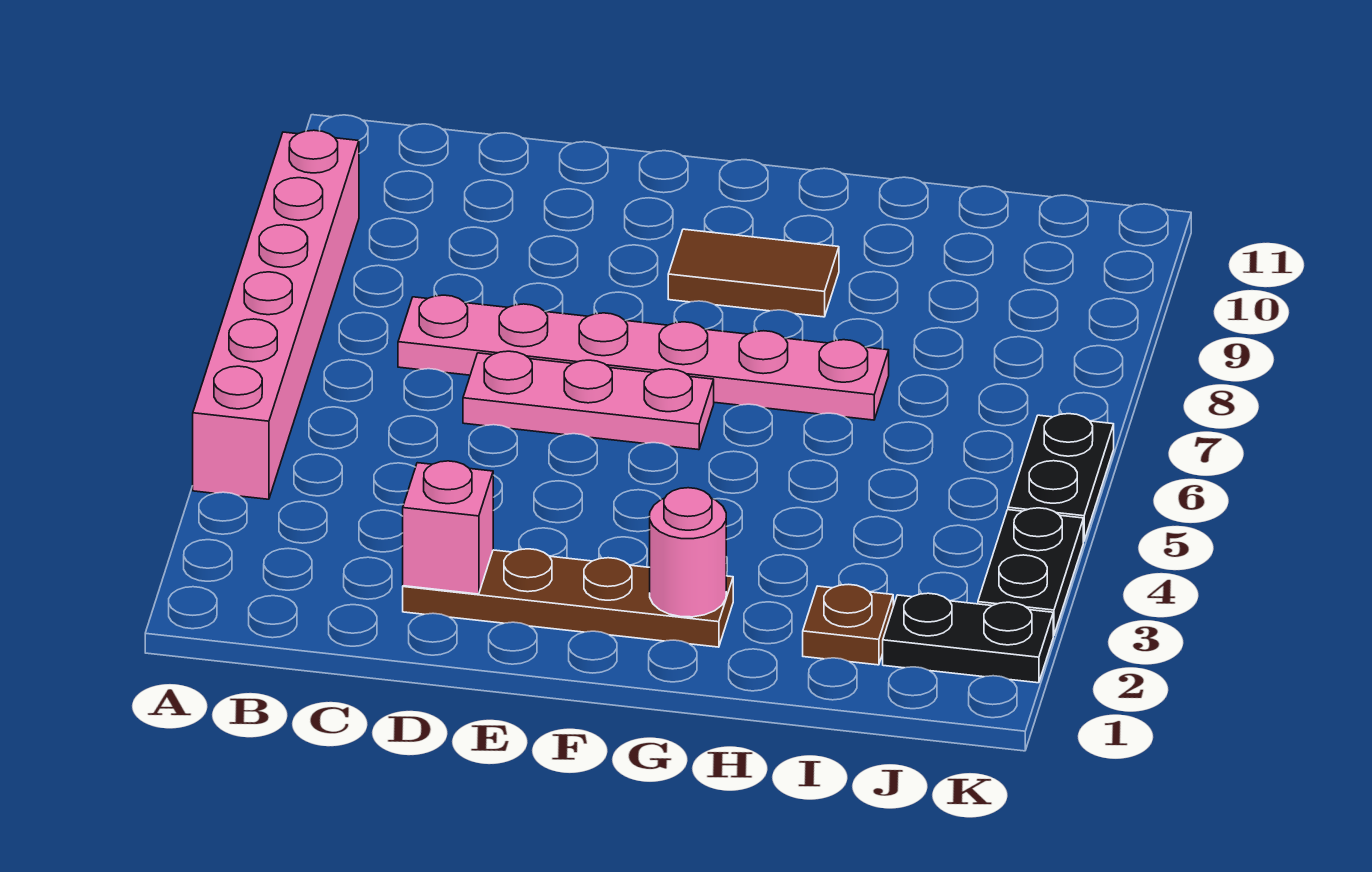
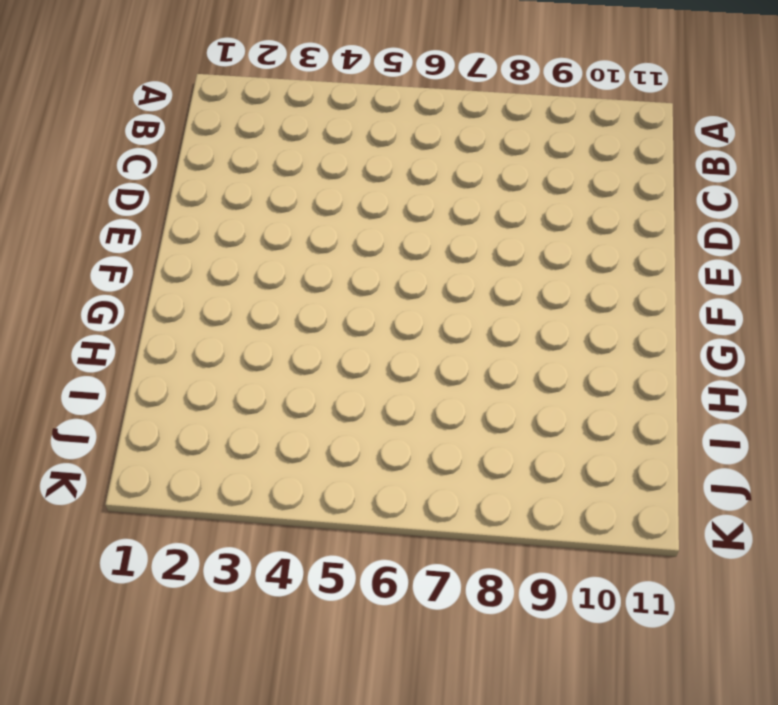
none -> pink 1x6 brick [193,130,359,499]
none -> pink 1x6 plate [398,295,889,420]

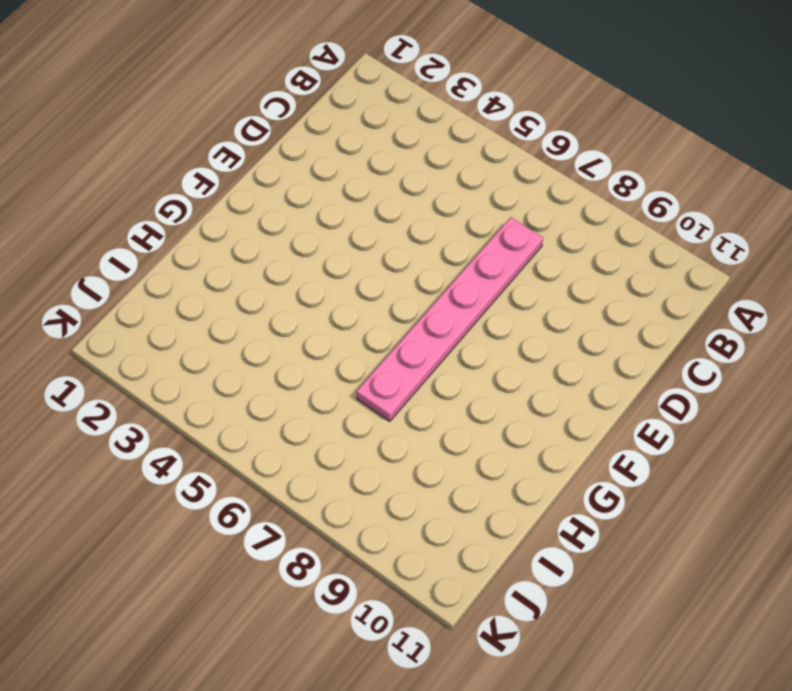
none -> pink 1x6 brick [193,130,359,499]
none -> brown 1x4 plate [403,549,733,647]

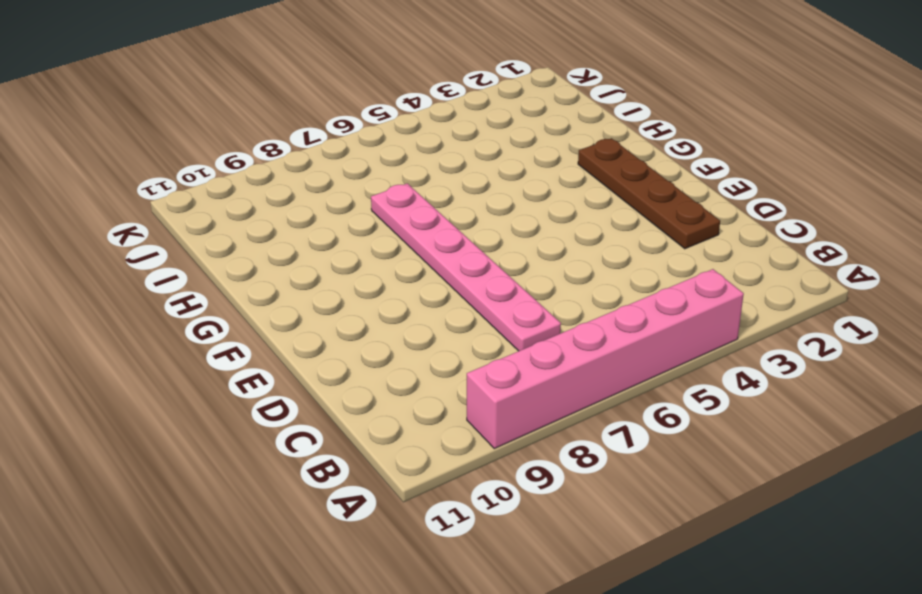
none -> pink 1x3 plate [463,351,714,450]
none -> brown 1x2 tile [668,229,839,317]

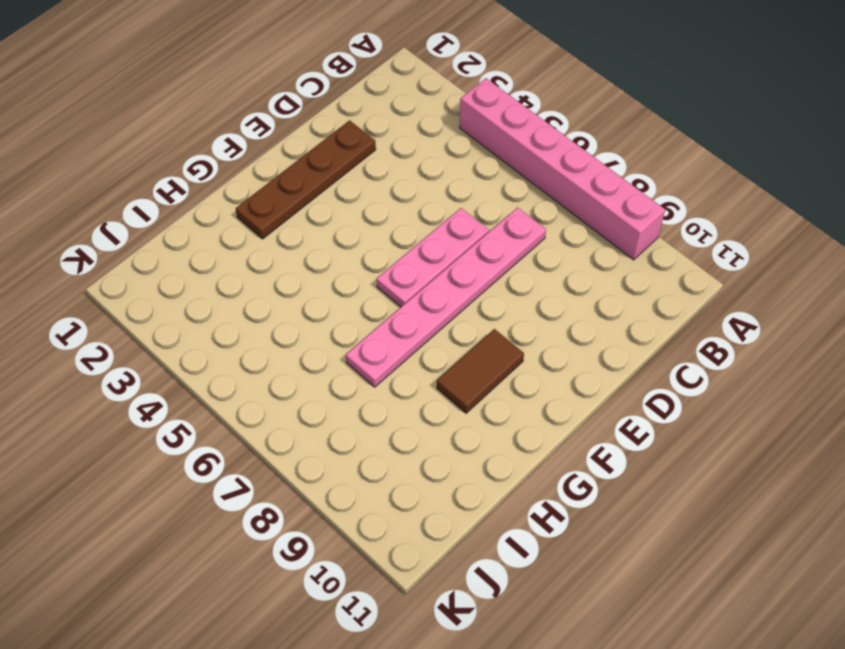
none -> brown 1x1 plate [803,584,893,665]
none -> black 1x2 plate [883,593,1053,683]

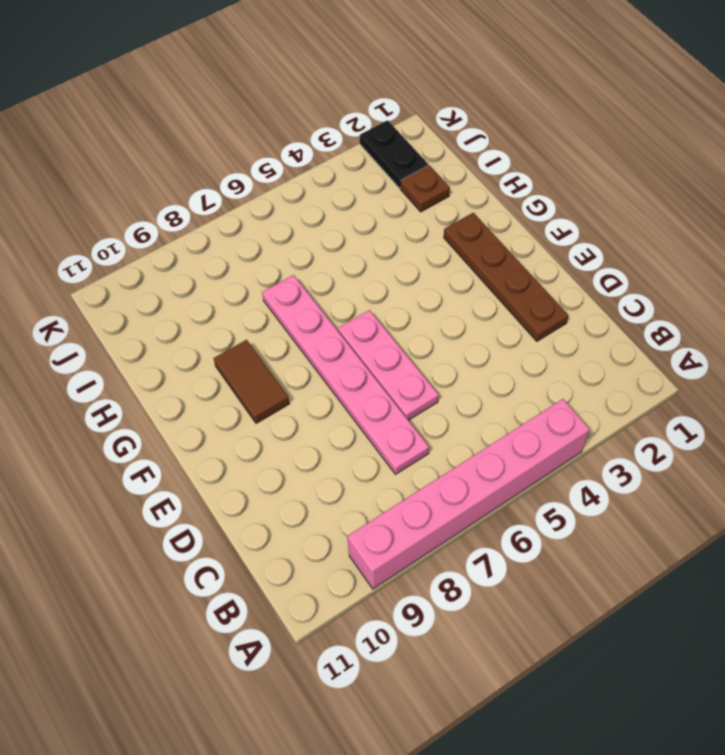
none -> black 1x2 plate [978,508,1083,636]
none -> black 1x2 plate [1008,414,1114,541]

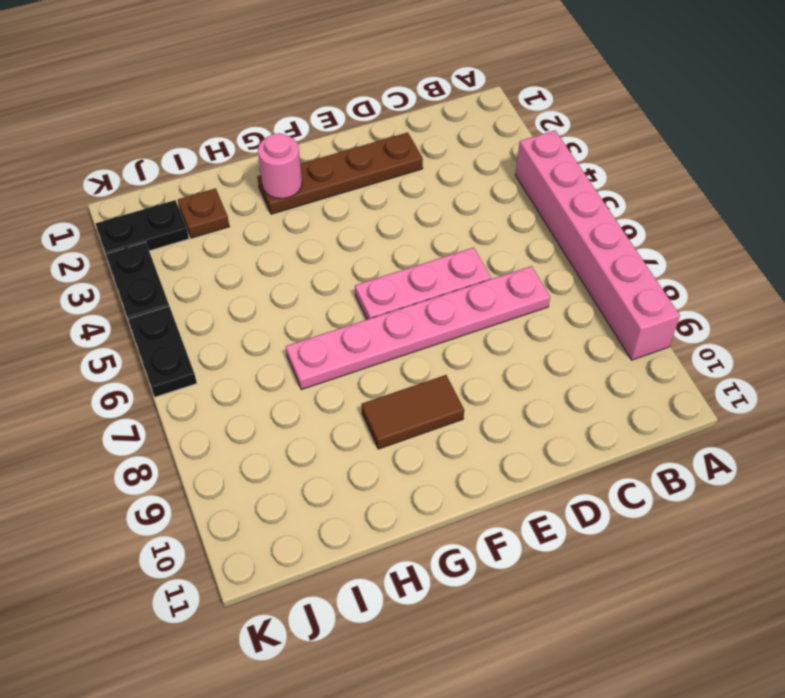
none -> pink 1x1 brick [403,461,493,594]

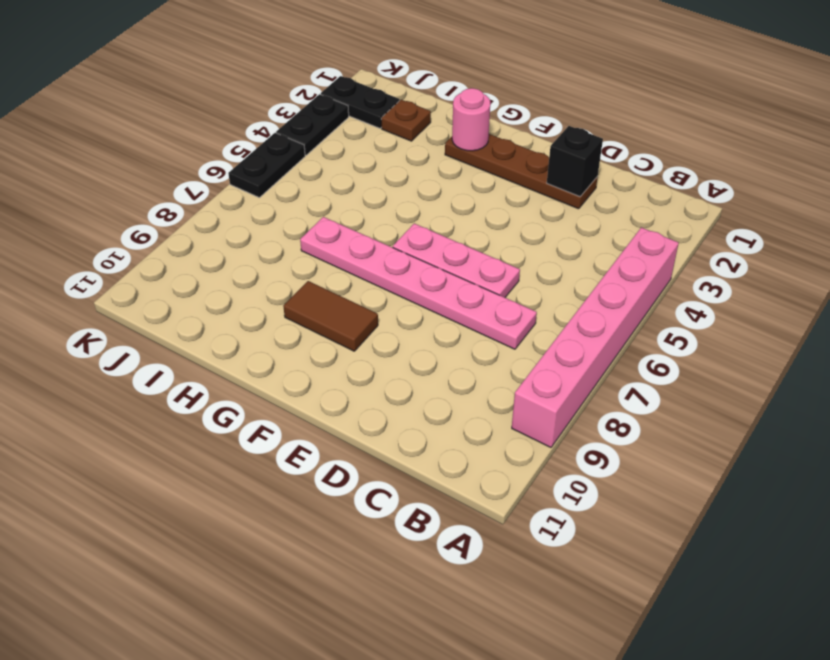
black 1x1 brick [547,126,603,197] -> pink 1x1 brick [403,461,493,594]

